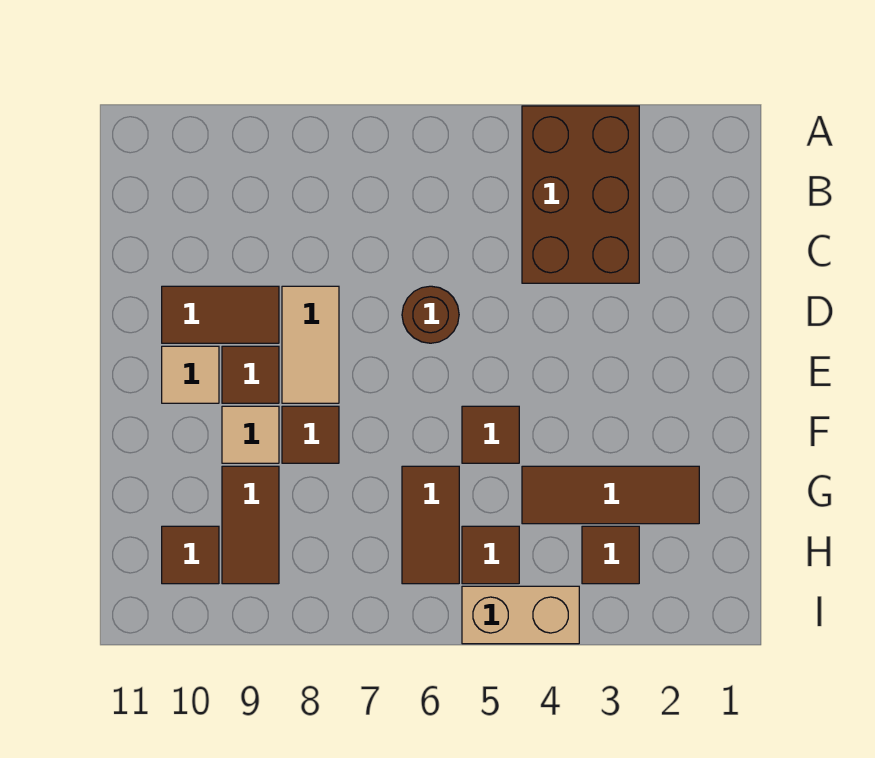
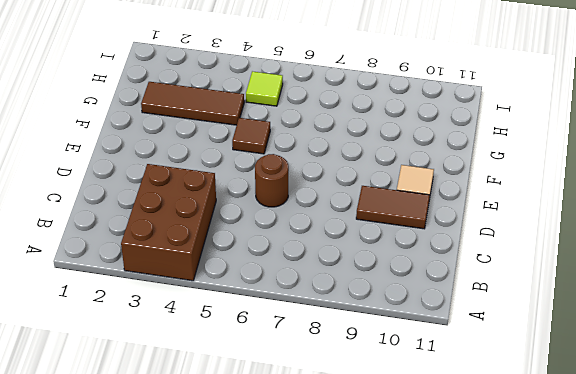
lime 1x1 tile [246,71,283,106] -> brown 1x1 tile [462,526,519,584]
none -> tan 1x2 tile [282,286,339,403]
none -> brown 1x1 tile [222,346,279,403]
none -> brown 1x1 tile [282,406,339,463]

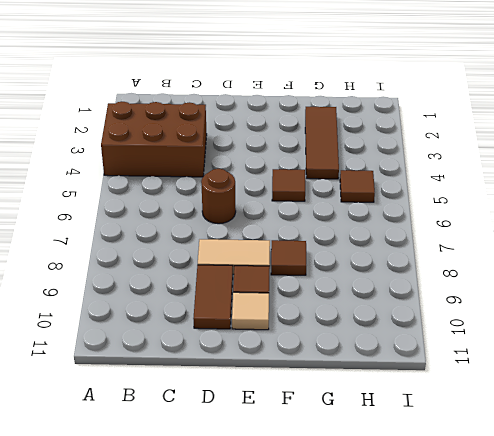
none -> tan 1x1 tile [222,406,279,463]
none -> brown 1x2 tile [402,466,459,584]
none -> brown 1x2 tile [222,466,279,584]

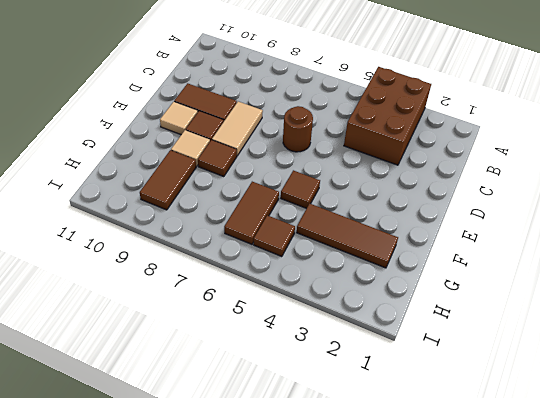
none -> brown 1x1 tile [582,526,639,584]
none -> brown 1x1 tile [162,526,219,584]
none -> tan 1x2 brick [462,586,579,644]

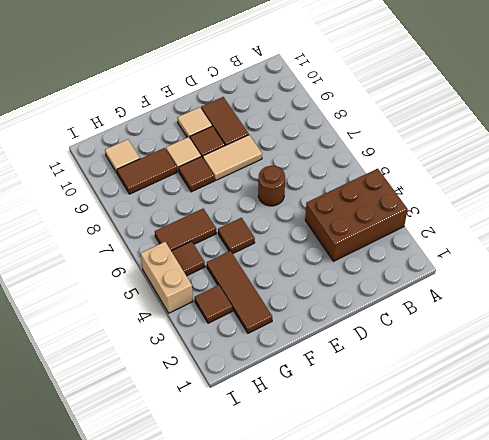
tan 1x1 tile [105,139,140,174] -> brown 1x1 tile [162,526,219,584]

